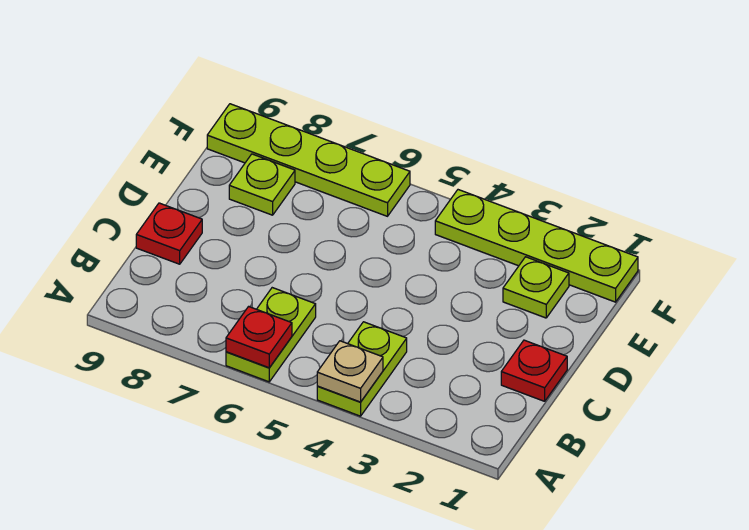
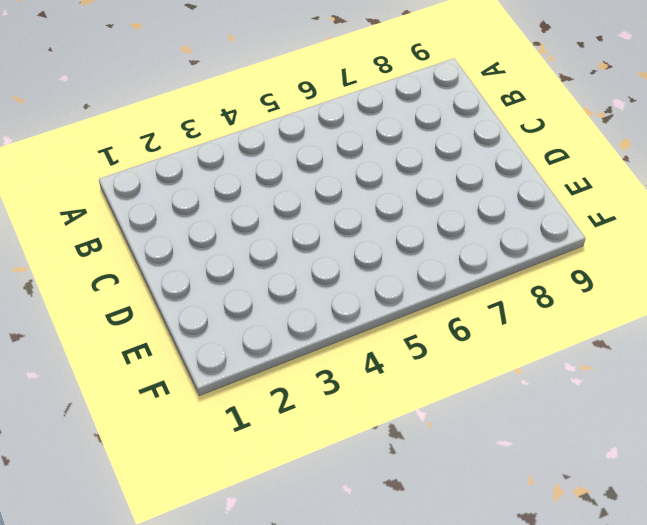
none -> lime 1x2 plate [317,322,407,416]
none -> lime 1x2 plate [226,288,316,382]

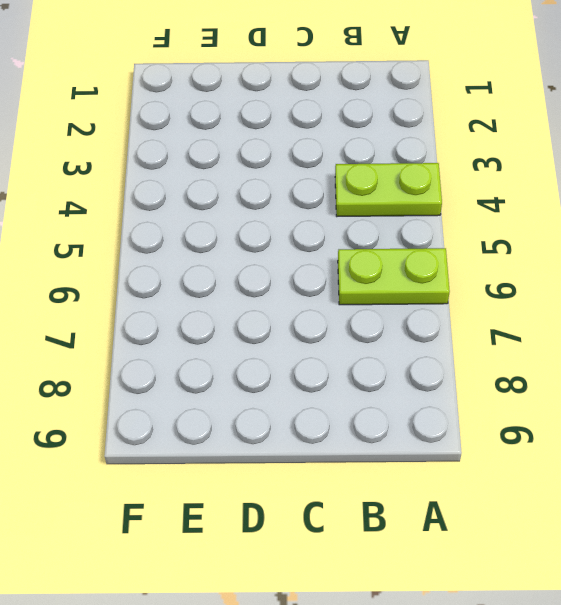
none -> red 1x1 plate [501,340,567,401]
none -> red 1x1 plate [136,203,202,264]

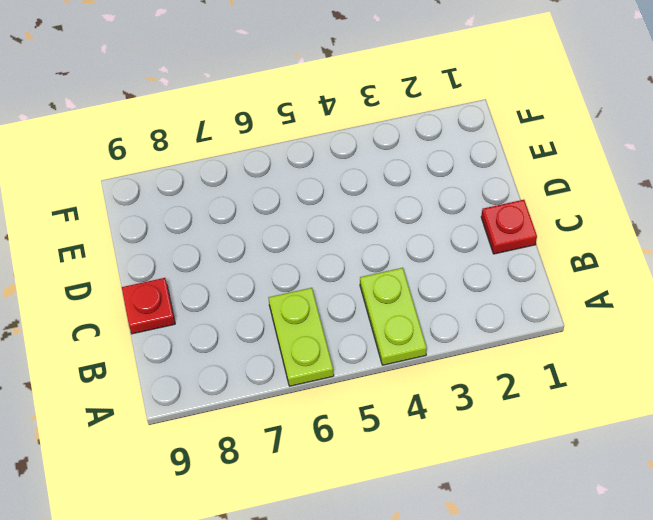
none -> lime 1x1 plate [503,257,569,318]
none -> lime 1x1 plate [229,154,295,215]

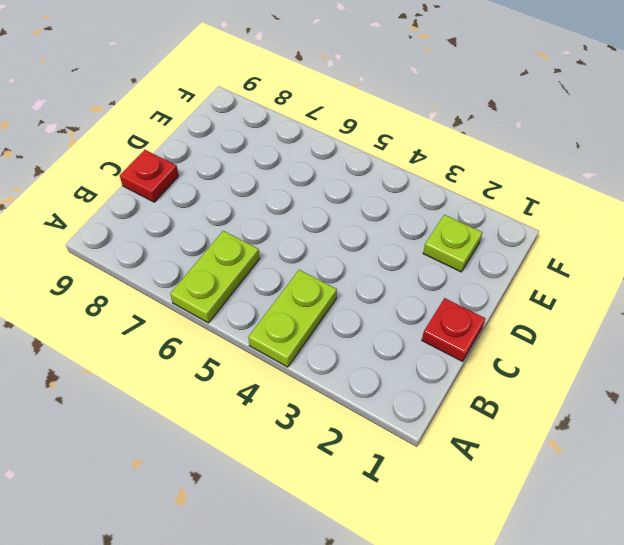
none -> lime 1x1 plate [229,154,295,215]
none -> lime 1x4 plate [435,190,638,302]

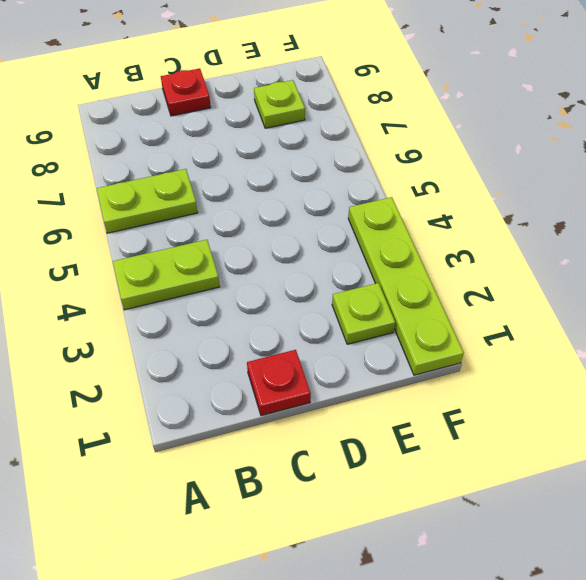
none -> lime 1x4 plate [207,104,410,216]
none -> tan 1x1 plate [317,341,383,402]

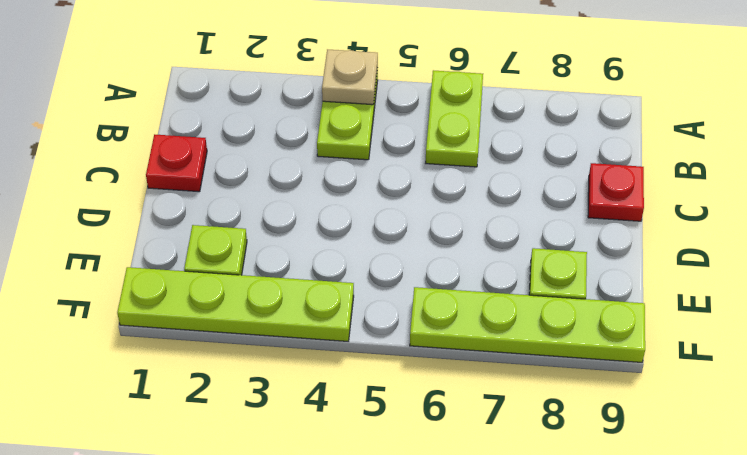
none -> red 1x1 plate [226,307,292,368]

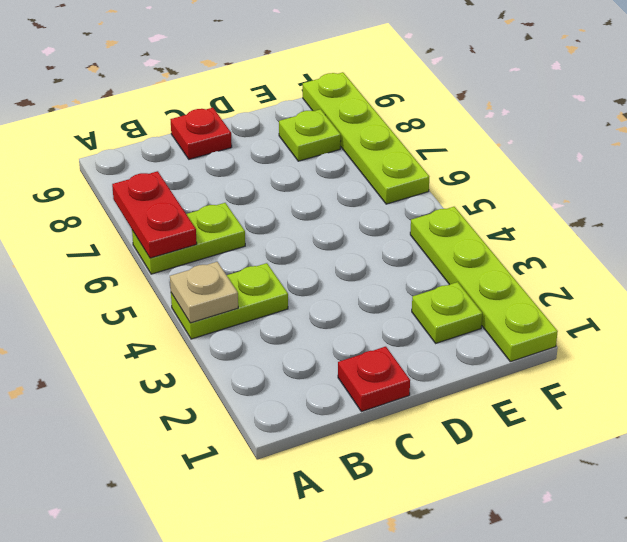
red 1x2 plate [112,171,197,258] -> red 1x1 plate [226,307,292,368]

